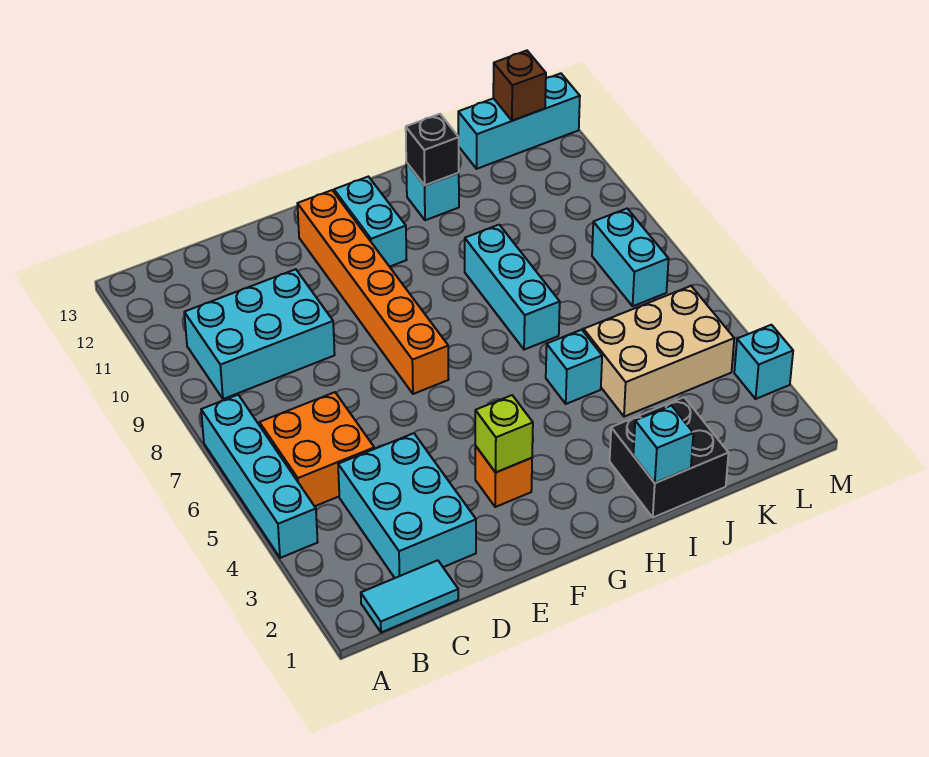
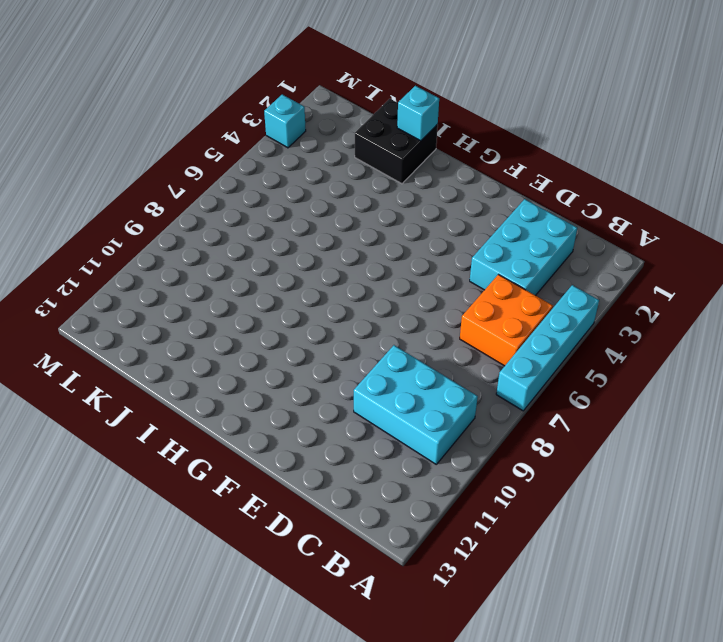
none -> cyan 1x2 tile [361,560,458,633]
none -> orange 1x1 brick [475,446,532,507]
none -> orange 1x6 brick [297,190,449,394]

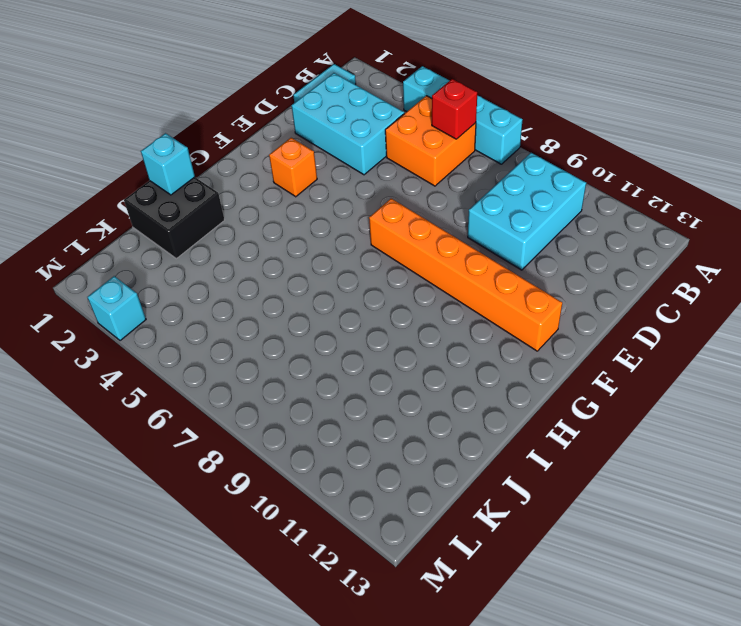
red 1x1 brick [432,79,477,139] -> none
none -> cyan 1x2 brick [334,177,407,267]
none -> cyan 1x1 brick [546,330,602,404]
none -> cyan 1x3 brick [465,225,560,350]

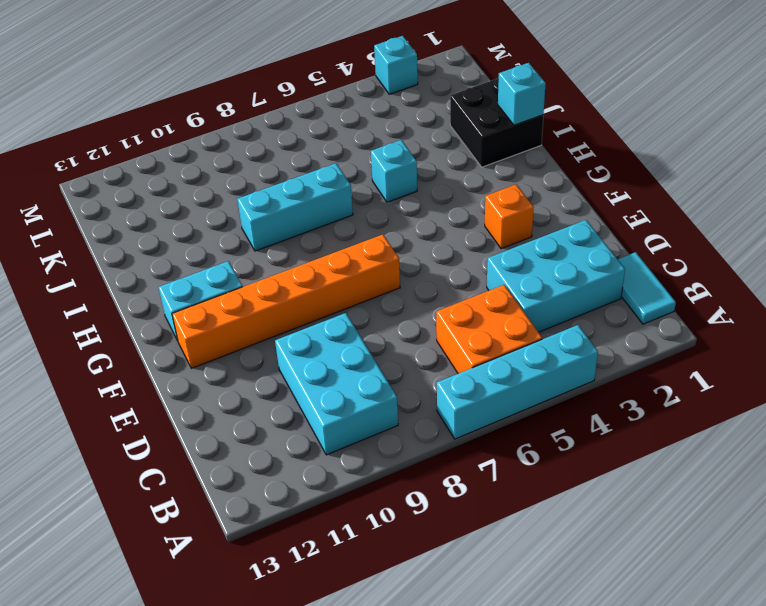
none -> cyan 1x1 brick [406,163,459,220]
none -> tan 2x3 brick [584,286,734,417]
none -> cyan 1x3 brick [458,73,580,169]

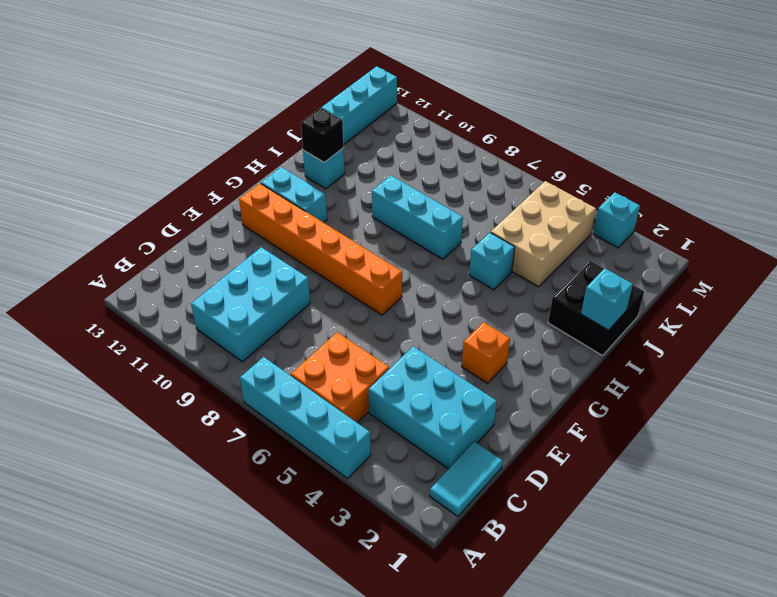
none -> cyan 1x2 brick [592,209,669,306]
none -> lime 1x1 brick [475,395,533,472]
none -> brown 1x1 brick [493,51,546,121]

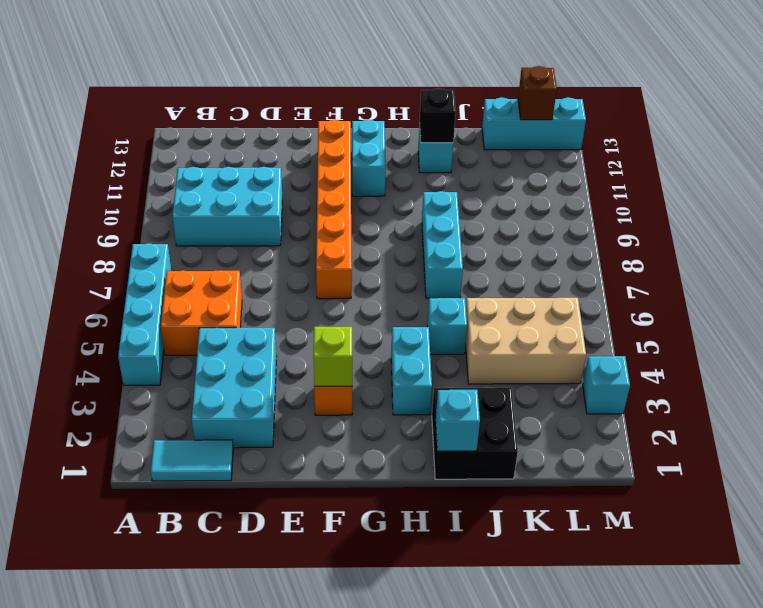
cyan 1x2 brick [391,327,432,415] -> cyan 1x2 brick moved to [592,209,669,306]

